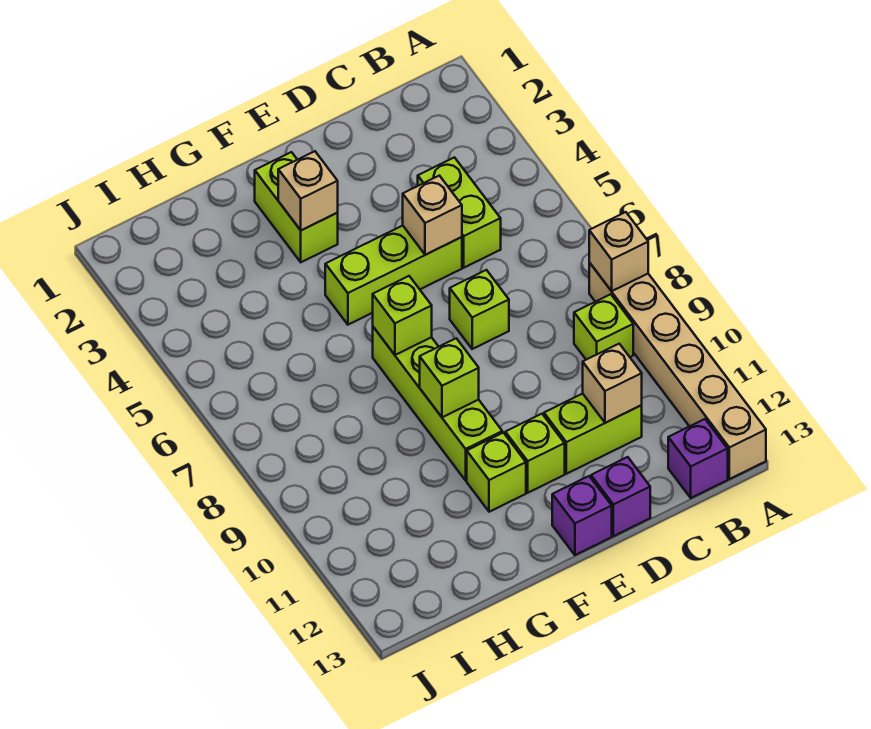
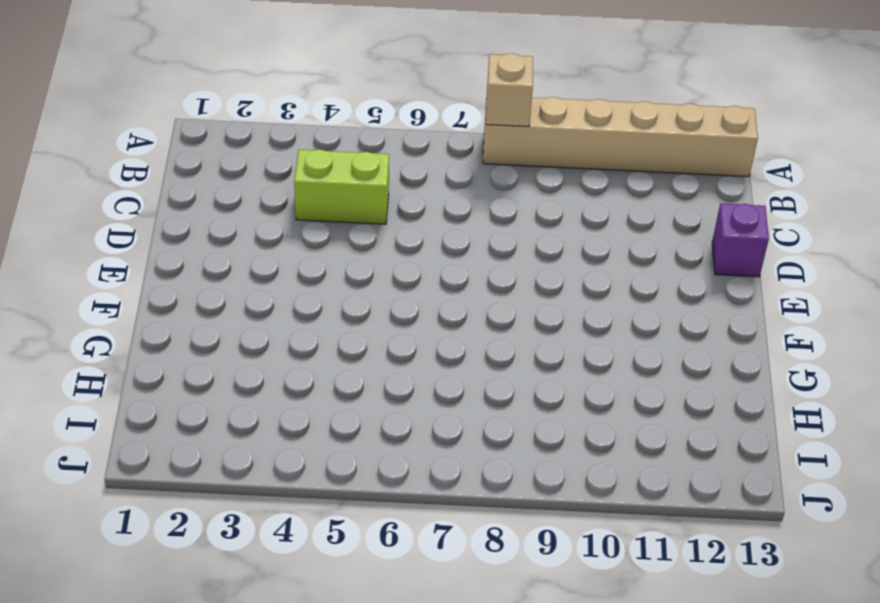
none -> lime 1x1 brick [574,294,633,360]
none -> purple 1x1 brick [668,419,728,498]
none -> lime 1x2 brick [544,394,642,474]

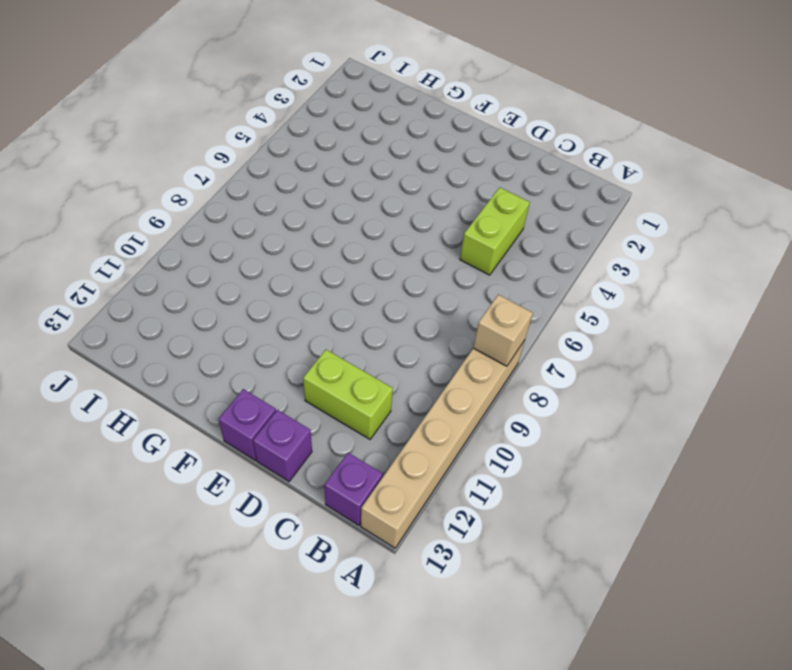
none -> lime 1x1 brick [574,294,633,360]
none -> lime 1x3 brick [325,226,462,325]
none -> lime 1x1 brick [450,270,509,349]

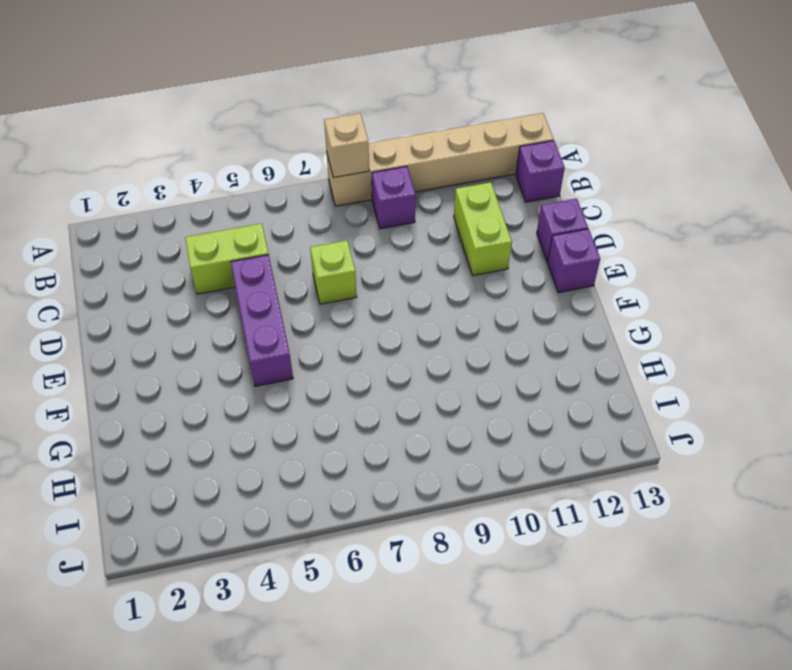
purple 1x1 brick [372,166,416,229] -> lime 1x1 brick [574,294,633,360]
purple 1x3 brick [231,255,293,386] -> lime 1x3 brick [325,226,462,325]
none -> lime 1x1 brick [505,414,565,493]
none -> lime 1x2 brick [255,152,338,262]
none -> lime 1x4 brick [373,327,502,480]

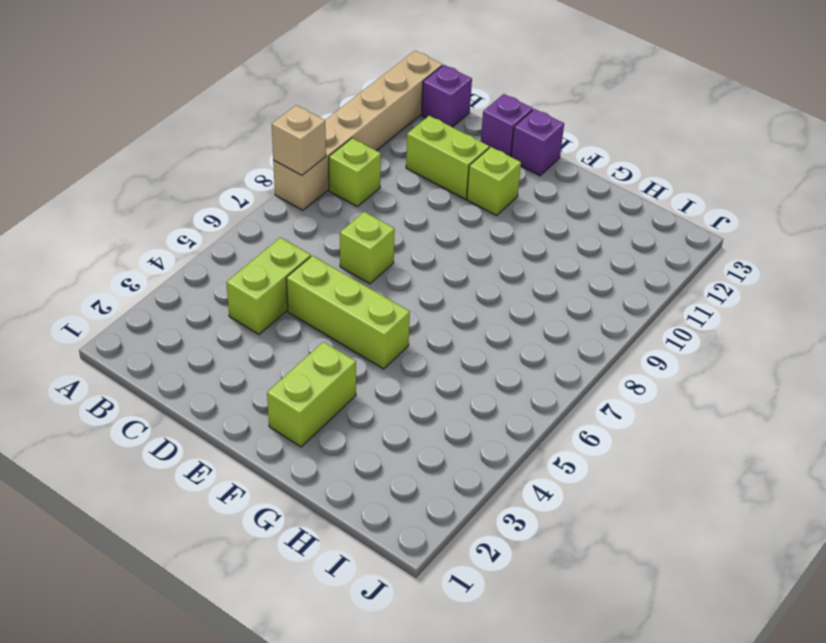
none -> lime 1x4 brick [373,327,502,480]
none -> lime 1x1 brick [467,433,526,512]
none -> tan 1x1 brick [583,344,642,423]

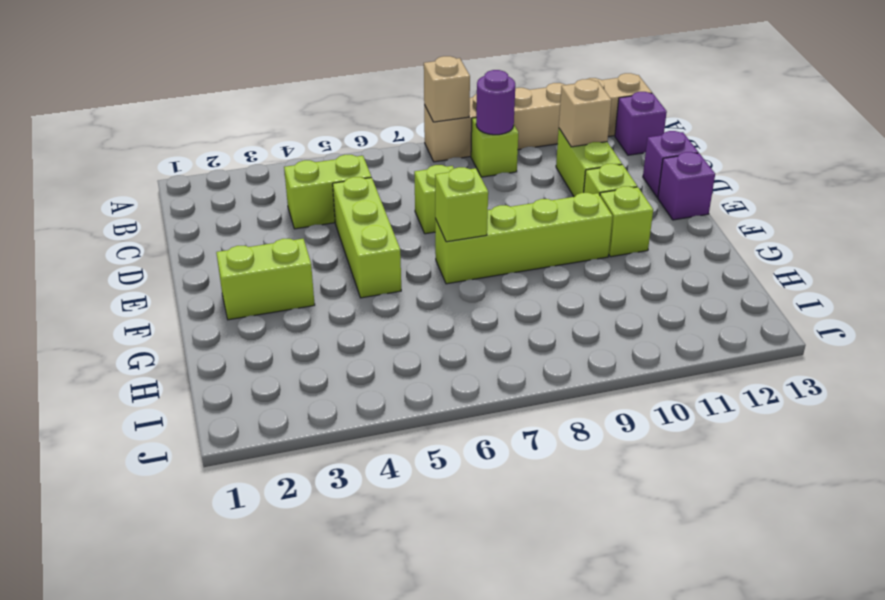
purple 1x1 round brick [476,70,515,135] -> none
none -> tan 1x1 brick [403,176,462,255]
none -> tan 1x1 brick [278,151,338,230]
none -> lime 1x1 brick [420,338,479,417]

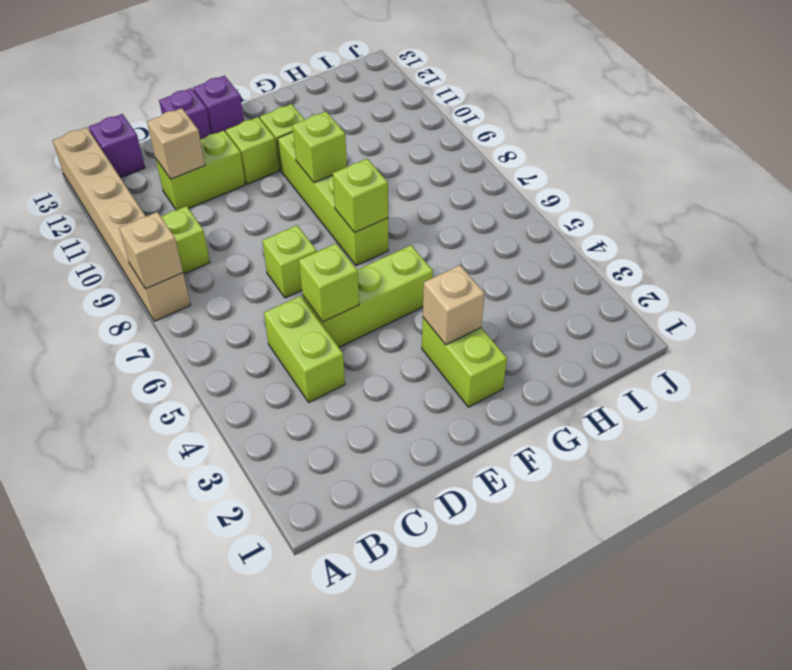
lime 1x1 brick [299,244,359,322] -> tan 1x1 brick [403,176,462,255]

